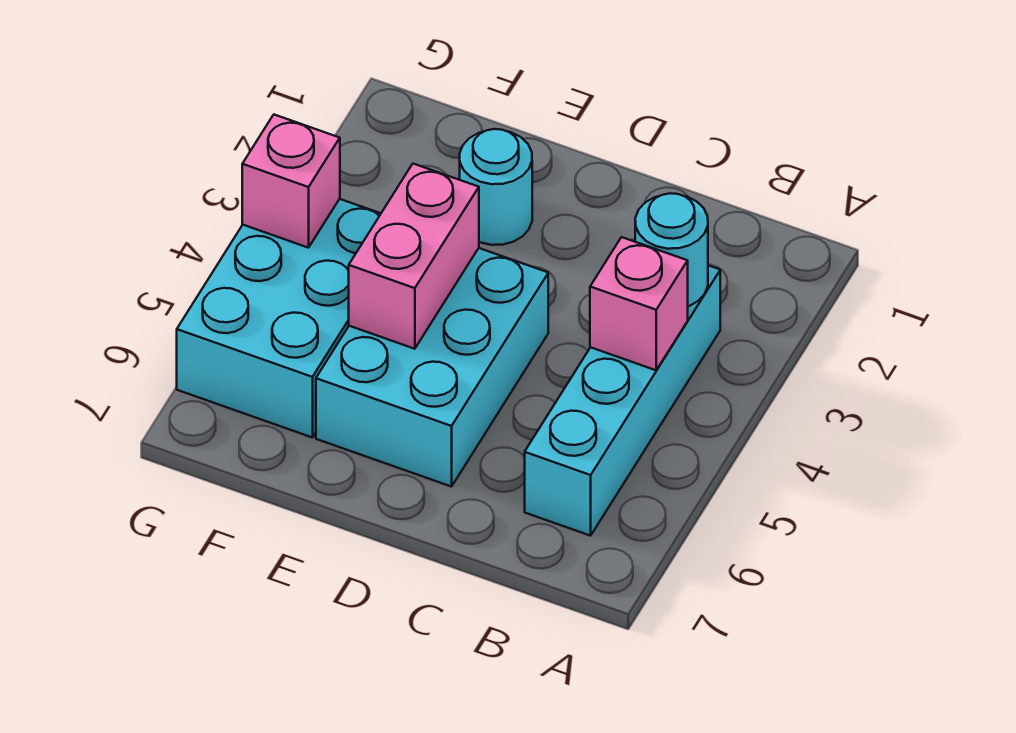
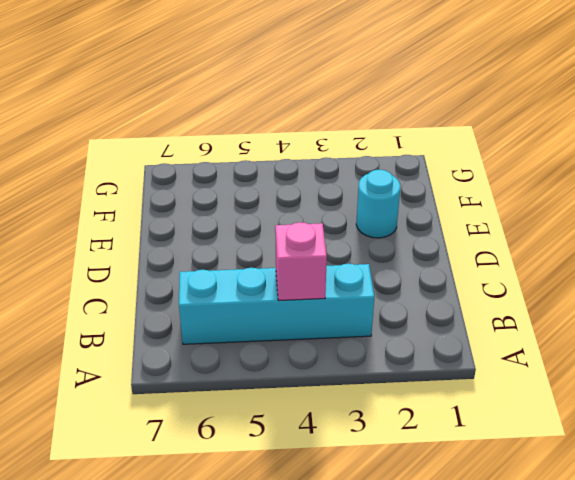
none -> cyan 2x3 brick [316,248,548,487]
none -> cyan 2x3 brick [177,199,381,437]

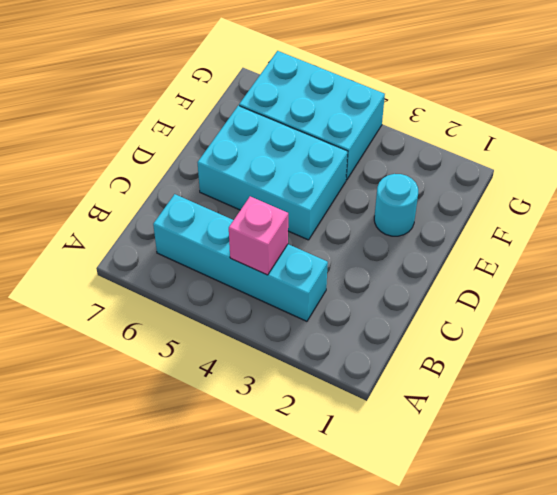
none -> cyan 1x1 round brick [635,193,708,306]
none -> pink 1x2 brick [349,164,479,349]

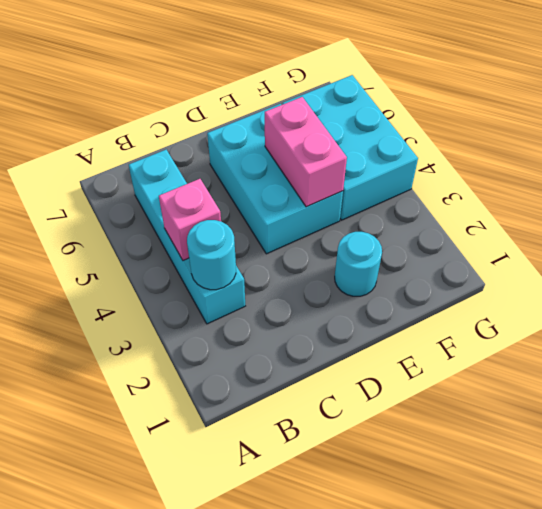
none -> pink 1x1 brick [242,115,340,248]

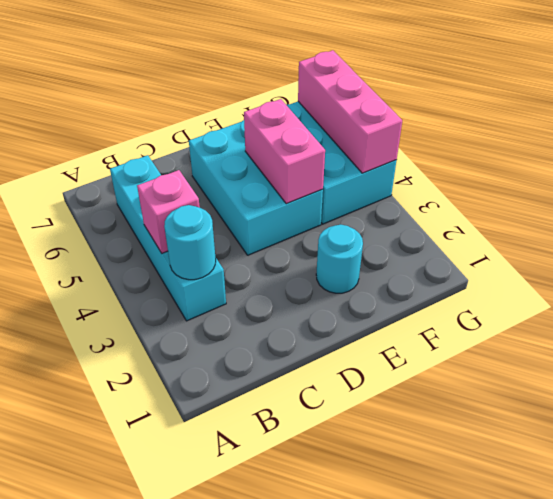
pink 1x3 brick [298,50,402,173] -> pink 1x1 brick [242,115,340,248]

